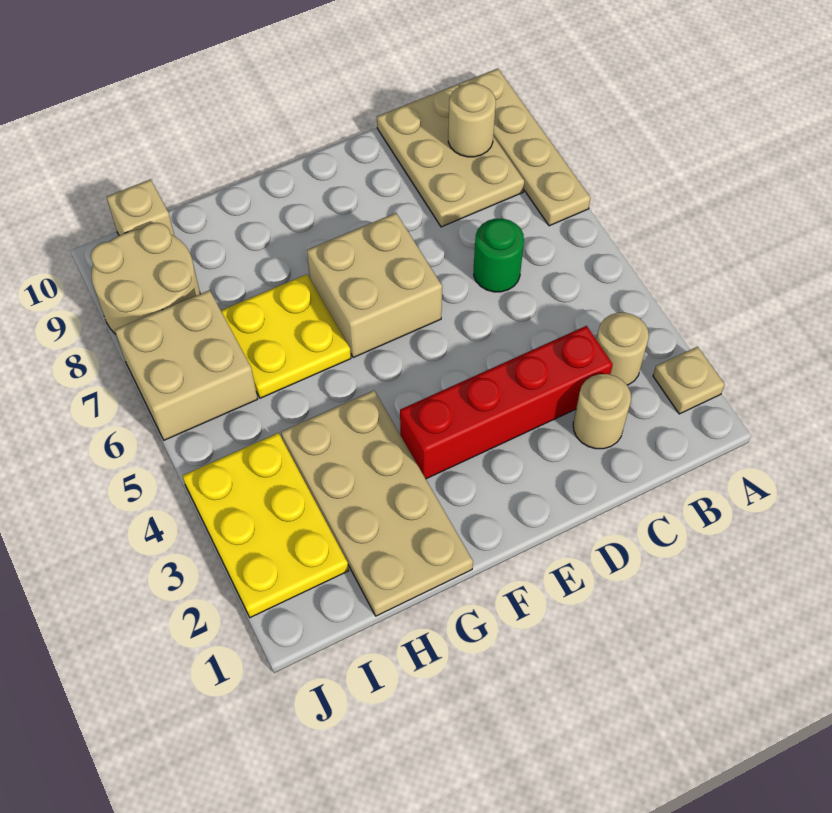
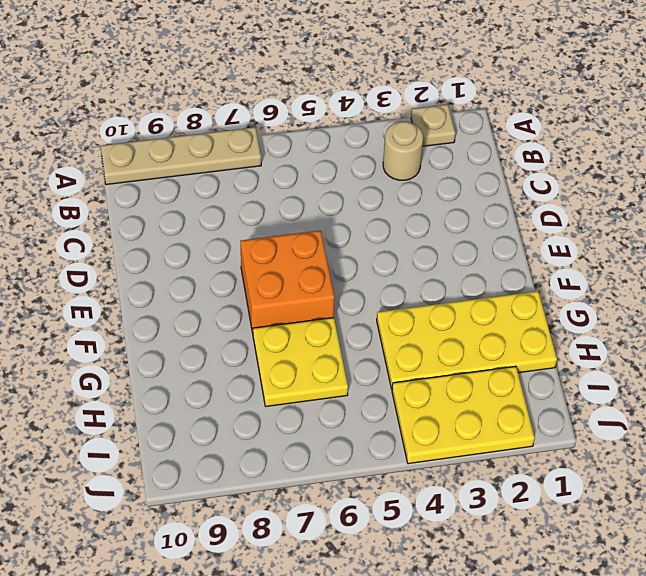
orange 2x2 brick [240,231,335,333] -> tan 2x2 brick [307,213,442,358]
yellow 2x4 plate [377,291,557,389] -> tan 2x4 plate [281,391,473,616]
none -> tan 2x3 plate [377,85,524,227]
none -> tan 1x1 round brick [573,374,631,449]
none -> red 1x4 brick [400,326,613,479]

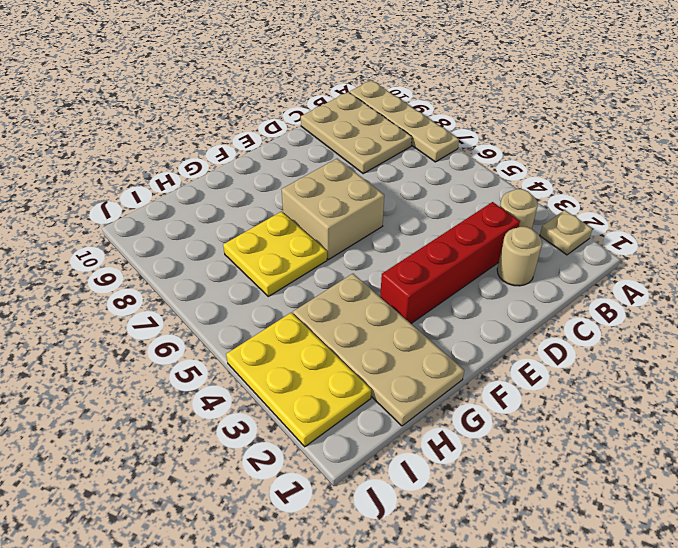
none -> green 1x1 round brick [474,219,524,292]
none -> tan 2x2 brick [115,290,258,440]
none -> tan 2x2 round brick [91,223,200,334]

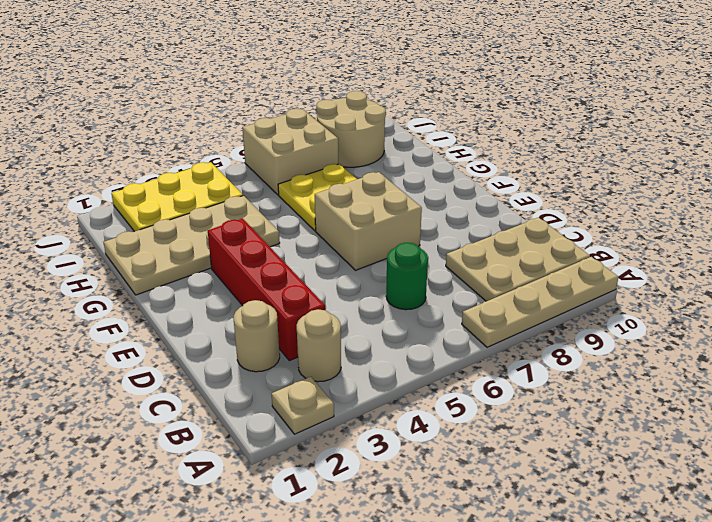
none -> tan 1x1 brick [106,179,174,236]
none -> tan 1x1 round brick [448,83,496,157]

